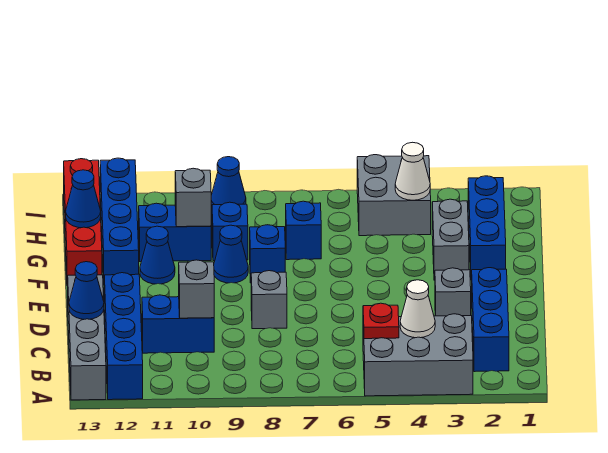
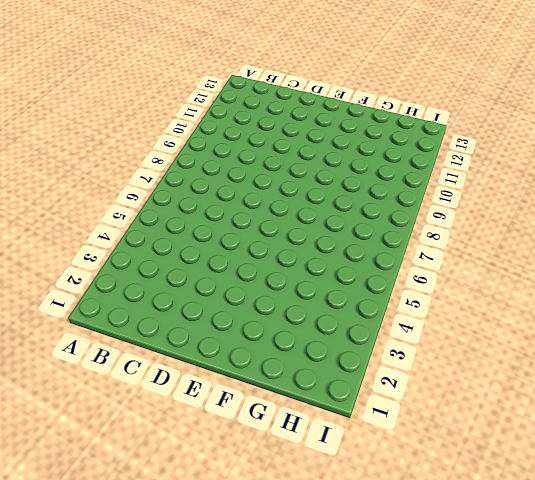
none -> grey 2x3 brick [363,314,473,396]
none -> blue 1x4 brick [104,273,143,400]
none -> grey 1x4 brick [68,275,106,400]

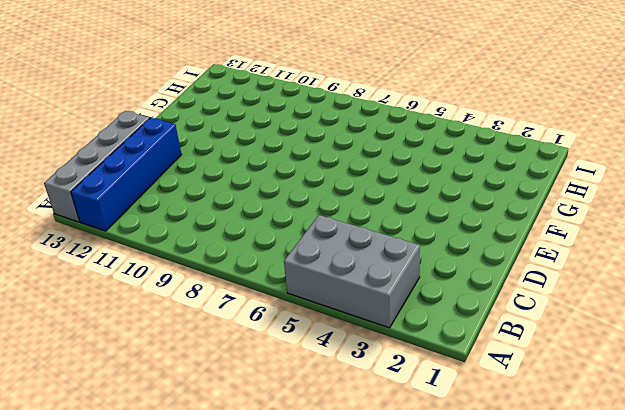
none -> blue 1x3 brick [472,268,509,372]
none -> blue 1x2 brick [142,295,214,353]
none -> grey 1x1 brick [435,268,471,316]

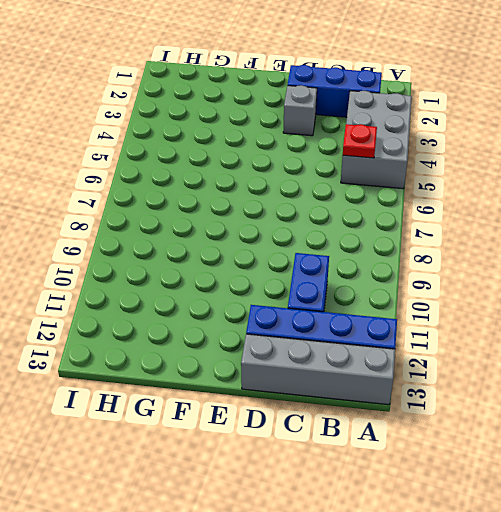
none -> grey 1x1 brick [251,271,287,329]
none -> blue 1x3 brick [468,176,506,280]
none -> grey 1x2 brick [432,199,469,280]

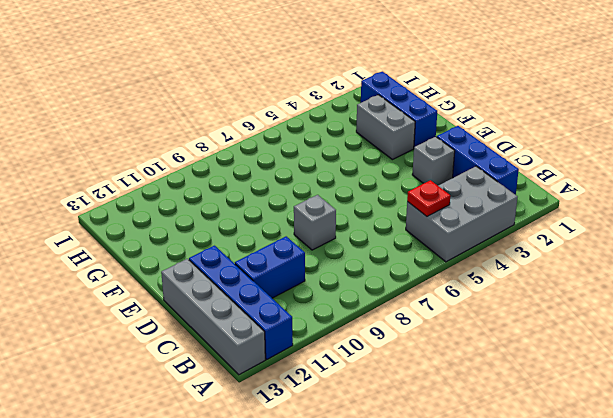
none -> blue 1x1 brick [250,225,285,283]
none -> blue 1x1 cone [214,225,248,283]
none -> blue 1x1 cone [140,226,175,284]

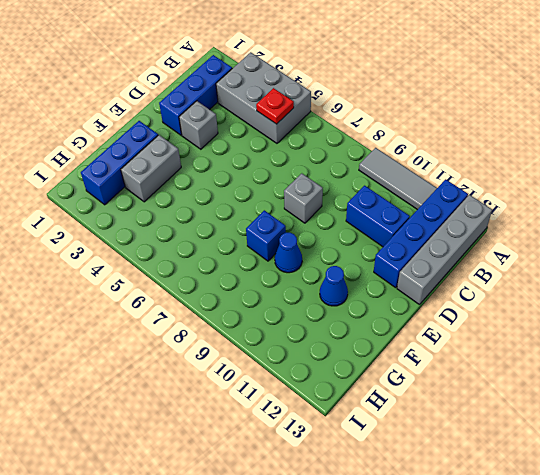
grey 1x3 tile [359,148,437,210] -> none
none -> blue 1x4 brick [100,158,139,282]
none -> red 1x4 brick [64,159,102,286]
none -> blue 1x1 brick [286,201,321,260]

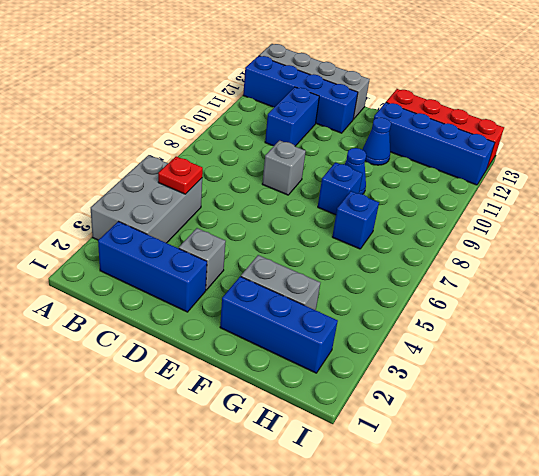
none -> blue 1x1 brick [212,202,248,261]
none -> blue 1x2 brick [139,203,211,262]
none -> grey 2x2 brick [357,155,431,236]

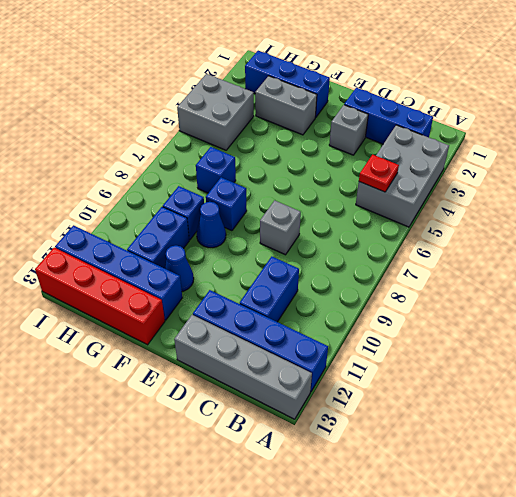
none -> blue 1x1 cone [211,157,246,206]
none -> white 1x1 cone [400,280,435,338]
none -> grey 1x1 brick [179,260,214,318]

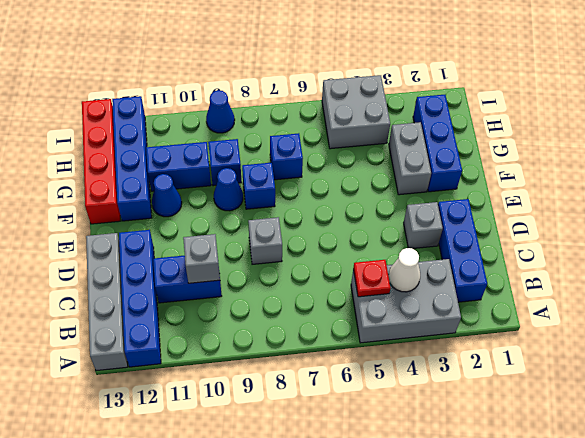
none -> blue 1x1 cone [69,262,104,319]
none -> grey 1x1 brick [175,168,211,227]
none -> blue 1x1 cone [66,170,101,228]

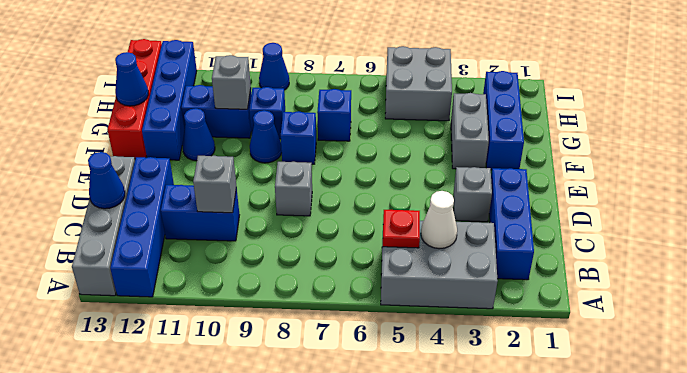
none -> white 1x1 cone [395,142,430,200]

